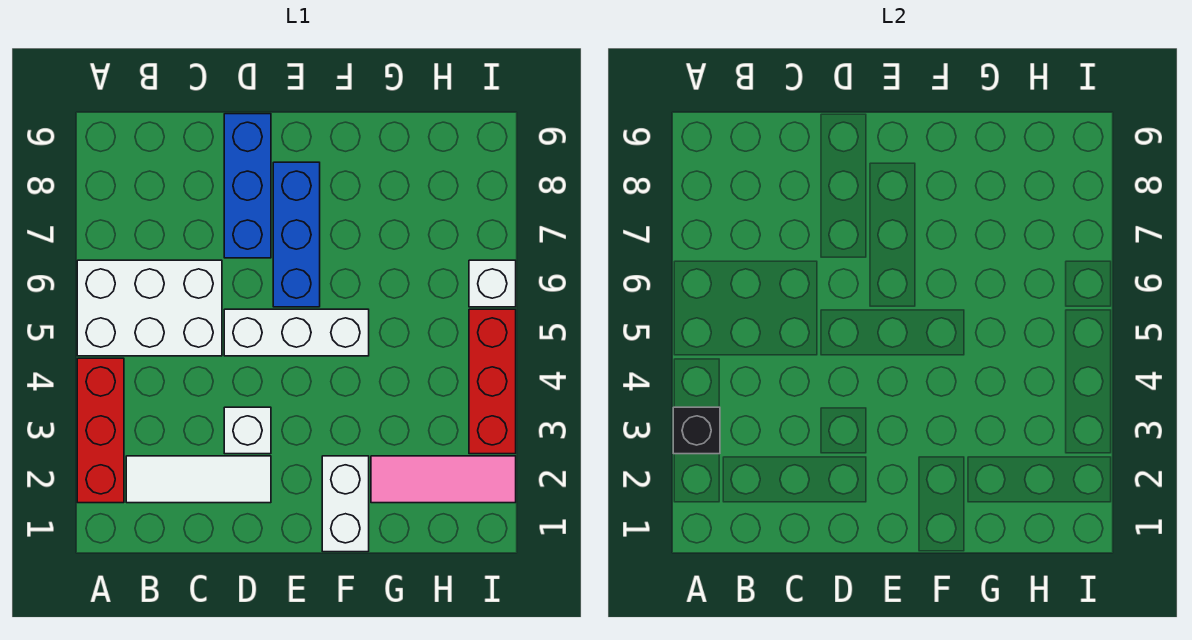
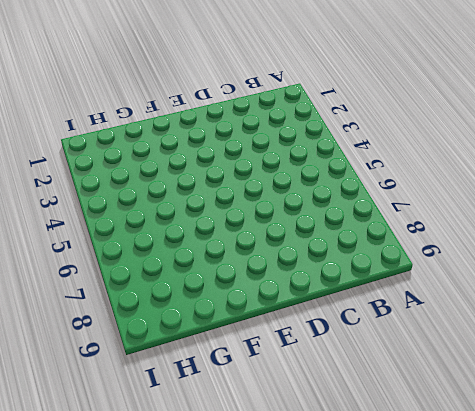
none -> red 1x3 brick [77,358,124,503]
none -> white 2x3 brick [77,260,222,356]
none -> white 1x3 tile [126,456,271,503]

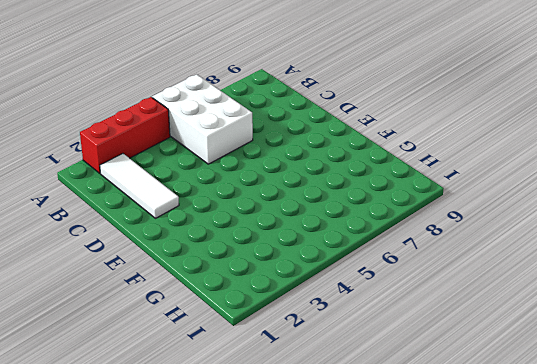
none -> white 1x1 brick [224,407,271,454]
none -> white 1x3 brick [224,309,369,356]
none -> blue 1x3 brick [224,114,271,258]

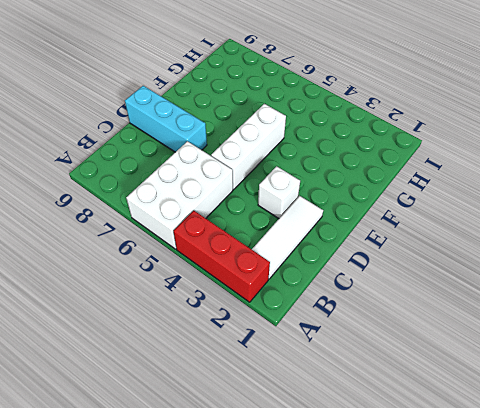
cyan 1x3 brick [125,86,207,152] -> blue 1x3 brick [224,114,271,258]
none -> blue 1x3 brick [273,162,320,307]
none -> white 1x2 brick [322,456,369,552]
none -> pink 1x3 tile [371,456,516,503]

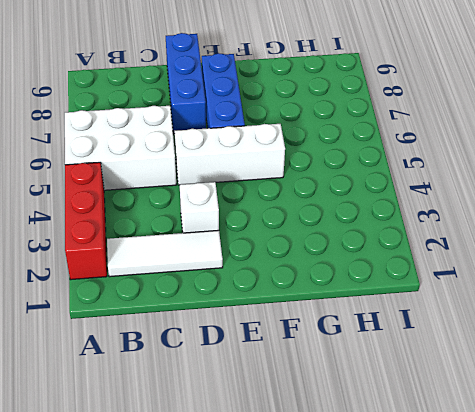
none -> white 1x2 brick [322,456,369,552]
none -> pink 1x3 tile [371,456,516,503]
none -> red 1x3 brick [469,309,516,454]

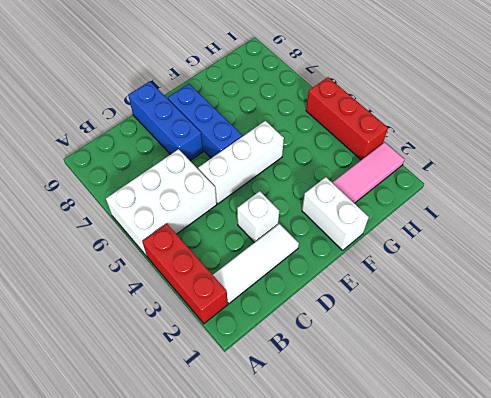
none -> white 1x1 brick [469,260,516,307]
none -> black 1x1 brick [673,407,720,454]

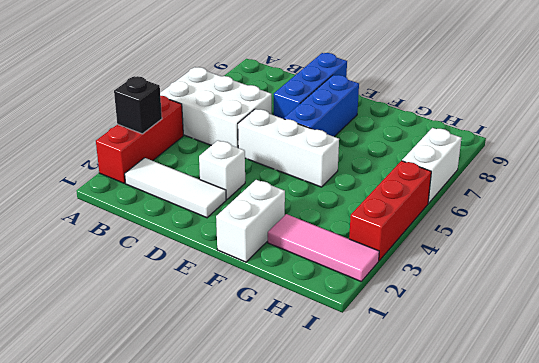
white 1x2 brick [402,128,461,203] -> white 1x1 brick [469,260,516,307]

